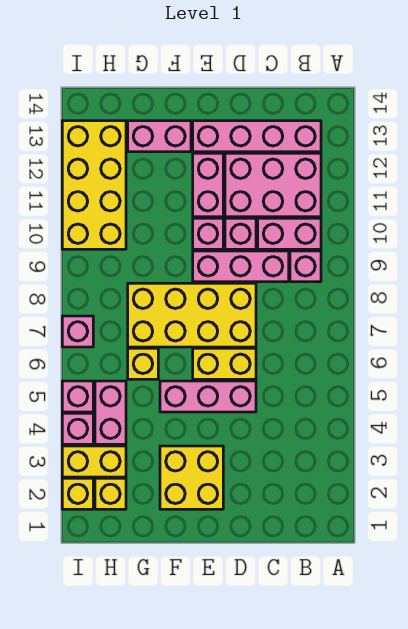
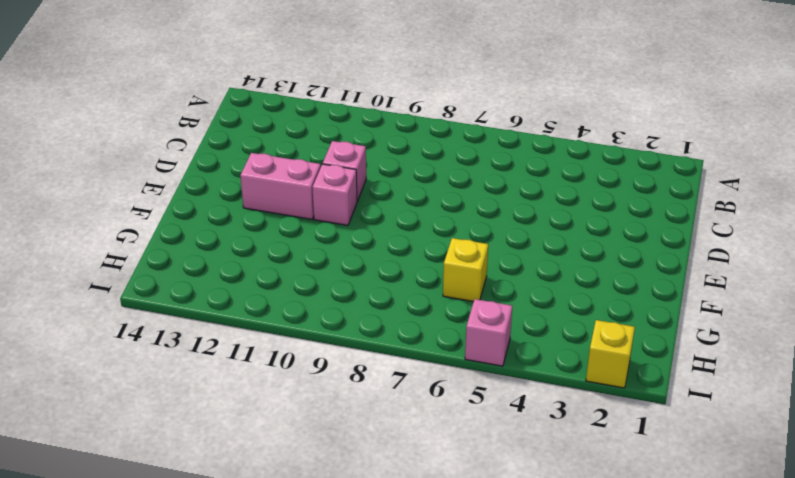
none -> pink 1x1 brick [290,251,321,282]
none -> pink 1x2 brick [258,218,321,249]
none -> pink 2x3 brick [225,153,321,217]

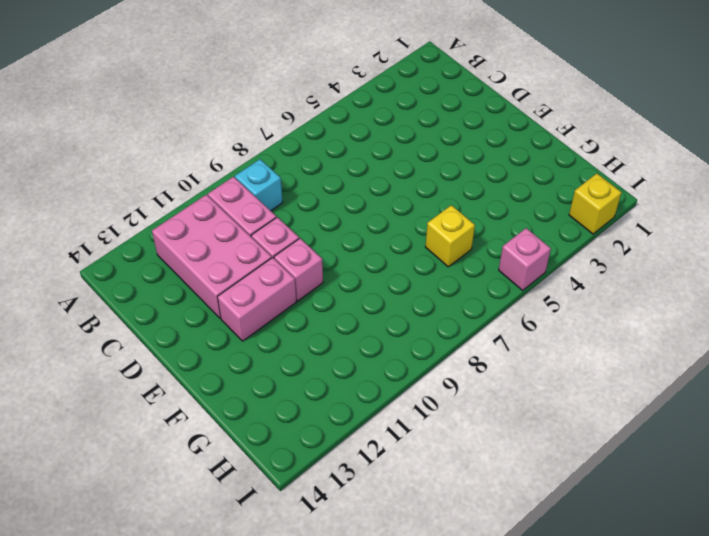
cyan 1x1 brick [235,159,283,211] -> pink 1x1 brick [290,251,321,282]
none -> pink 1x4 brick [193,121,321,152]
none -> pink 1x3 brick [193,251,289,282]
none -> pink 1x3 brick [160,381,256,412]

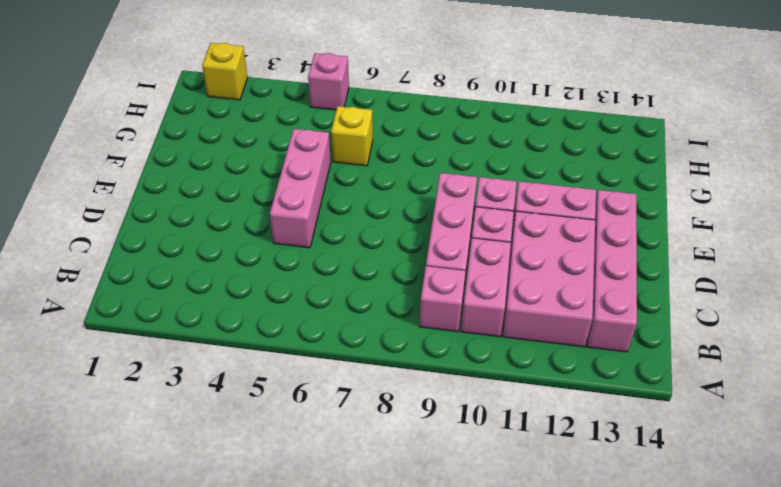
none -> yellow 1x2 brick [193,348,256,379]
none -> yellow 2x4 brick [128,283,256,347]
none -> yellow 2x2 brick [160,446,223,509]

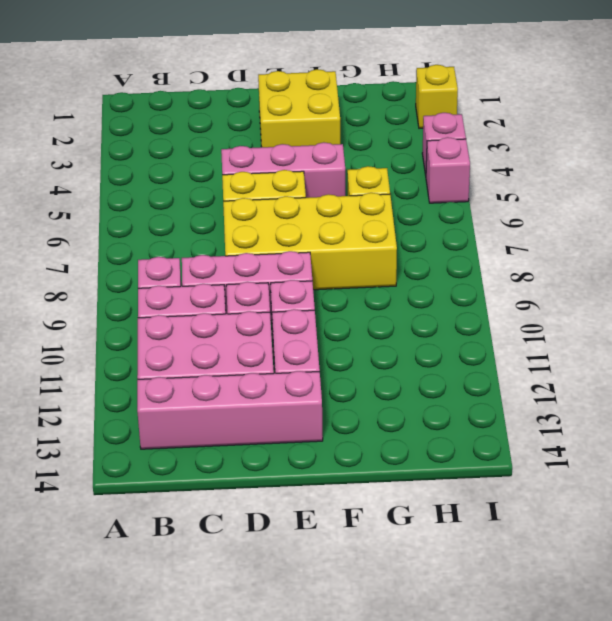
none -> pink 1x2 brick [128,121,191,152]
none -> yellow 1x1 brick [95,478,126,509]
none -> yellow 1x2 brick [62,446,126,477]

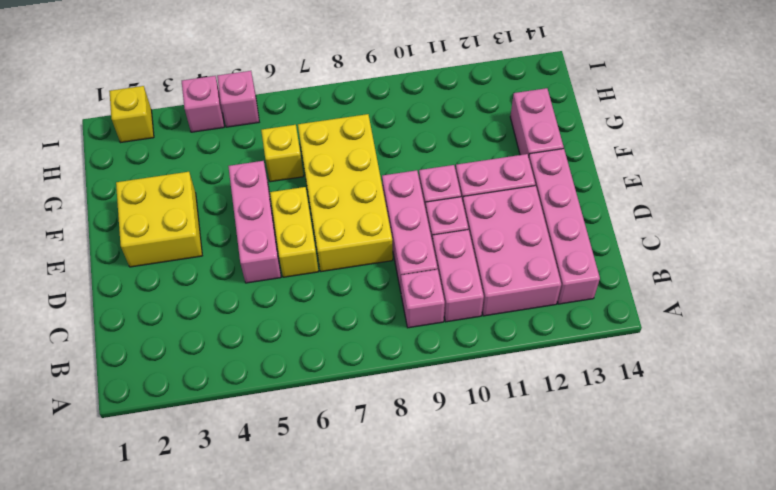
none -> yellow 1x1 brick [95,478,126,509]
none -> yellow 1x2 brick [62,446,126,477]
none -> pink 1x2 brick [95,381,126,444]

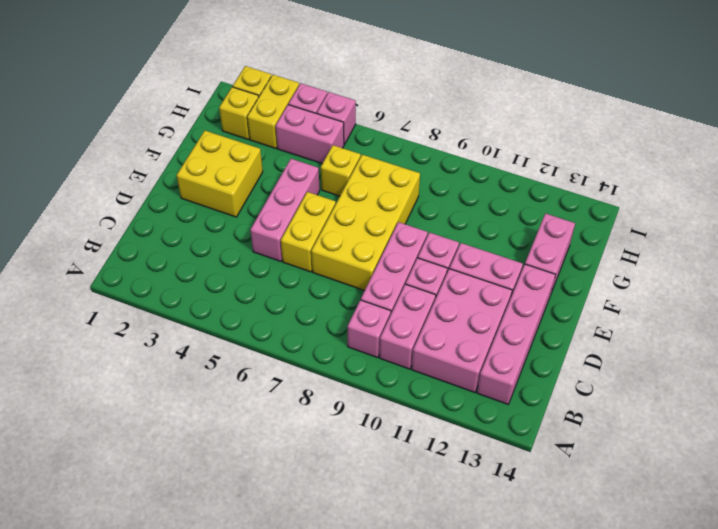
none -> yellow 2x4 brick [62,121,126,249]
none -> pink 1x1 brick [62,316,93,347]

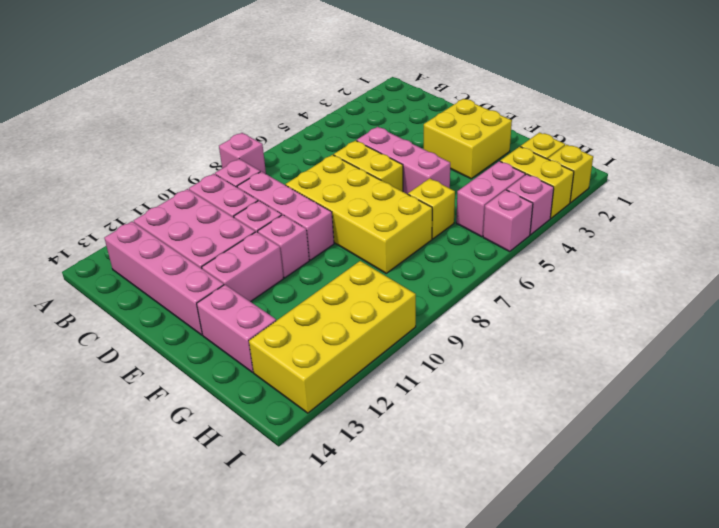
pink 1x1 brick [219,133,266,174] -> pink 1x1 brick moved to [62,316,93,347]

